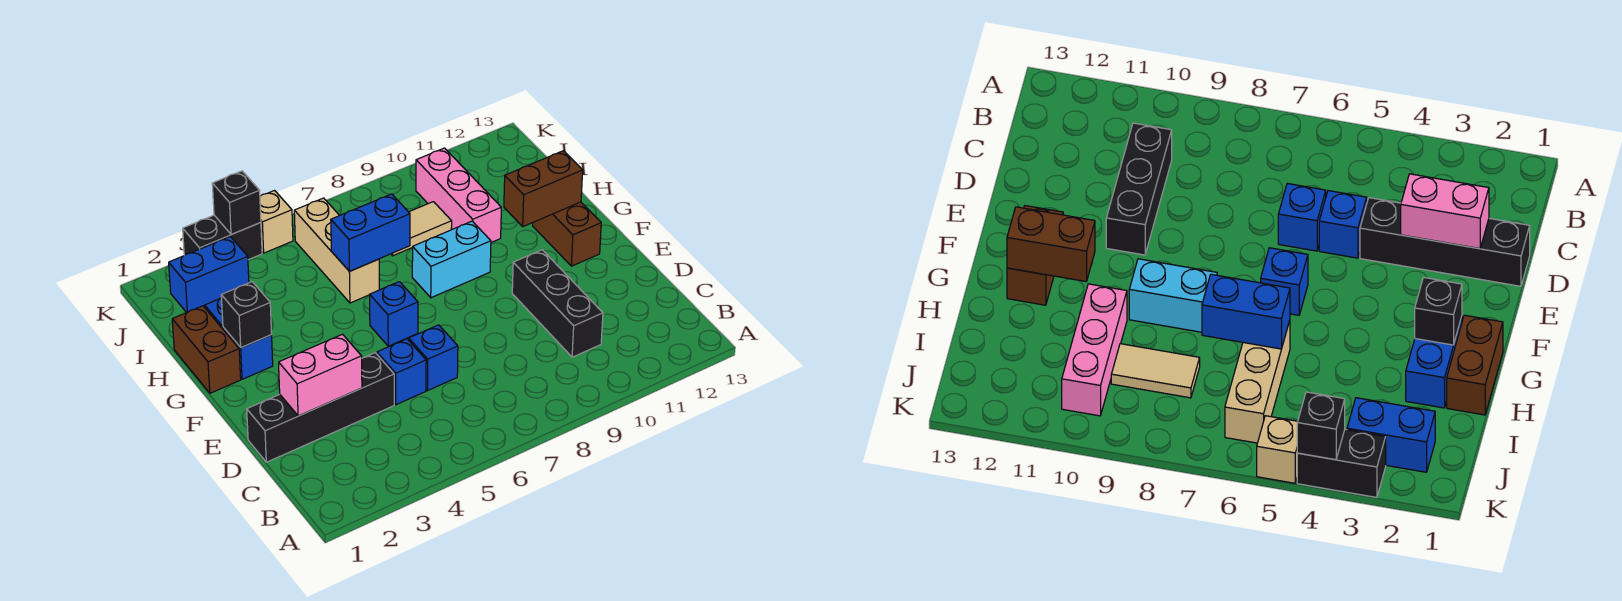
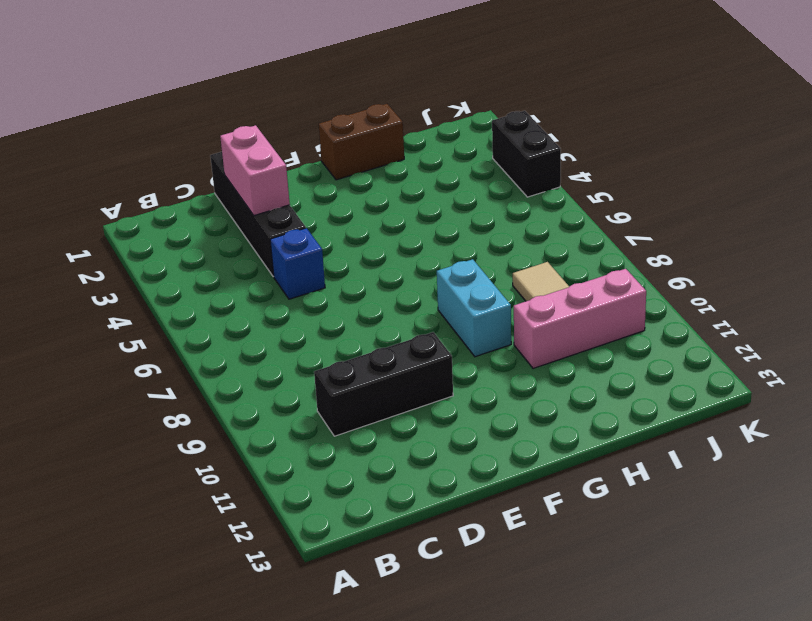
none -> blue 1x1 brick [409,325,458,390]
none -> blue 1x1 brick [370,282,418,346]
none -> brown 1x2 brick [533,202,601,266]

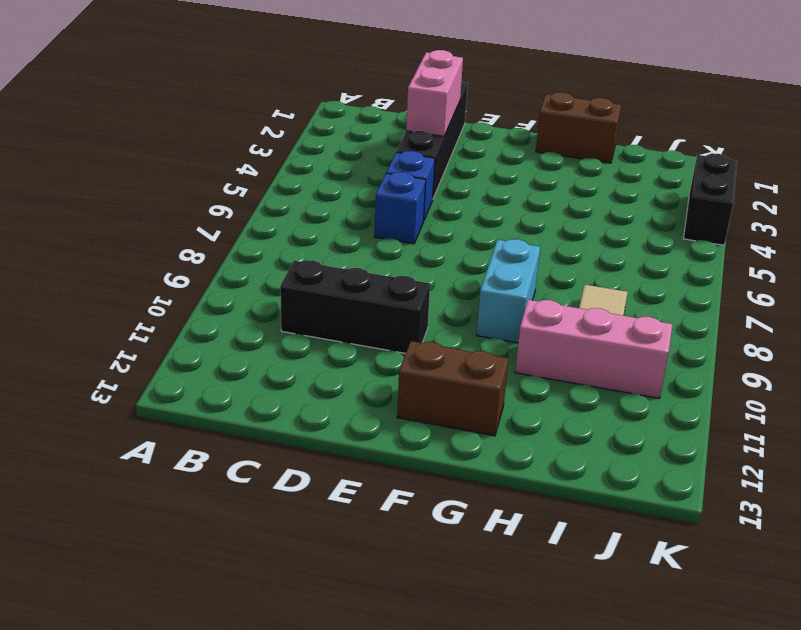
none -> blue 1x1 brick [370,282,418,346]
none -> blue 1x2 brick [205,298,273,379]
none -> tan 1x3 brick [294,198,379,303]

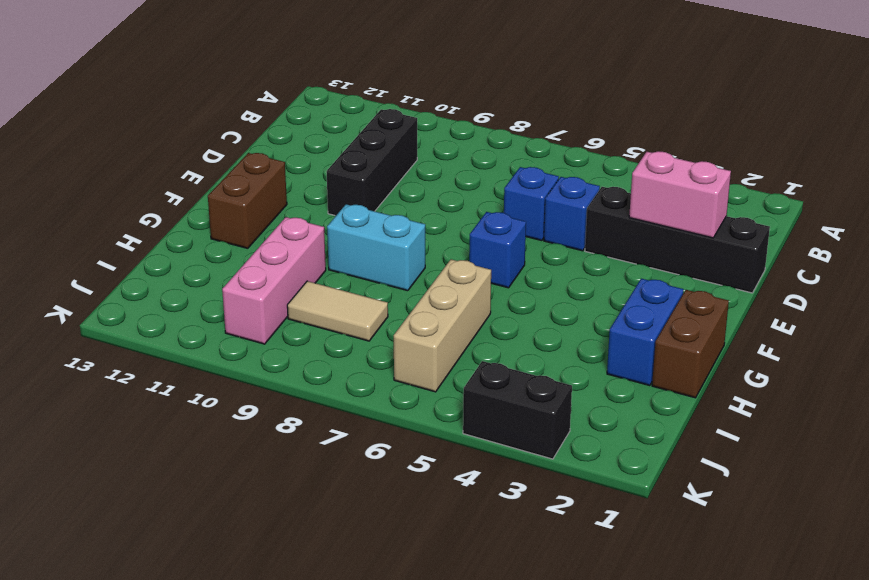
none -> blue 1x2 brick [169,237,249,313]
none -> tan 1x1 brick [260,191,293,253]
none -> black 1x1 brick [221,282,272,348]

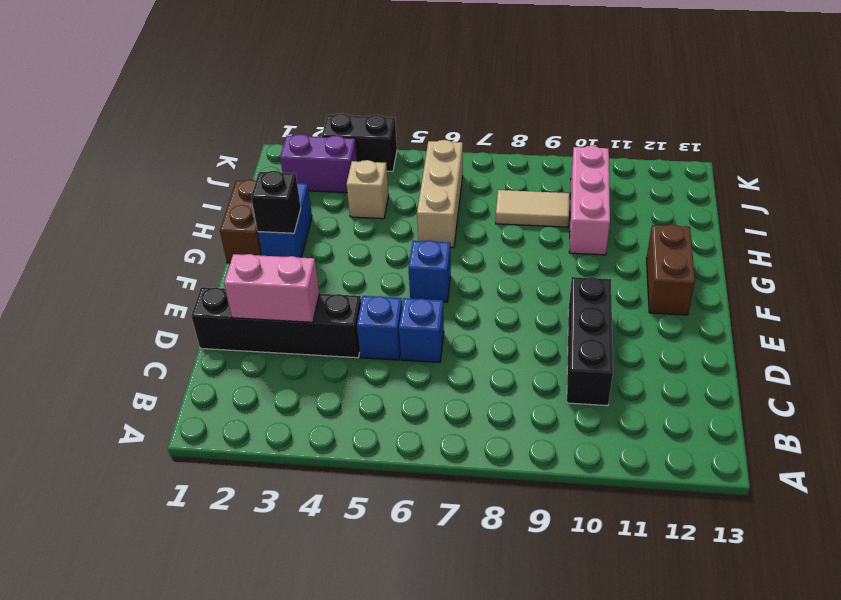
tan 1x1 brick [347,160,389,219] -> tan 1x1 brick moved to [260,191,293,253]
purple 1x2 brick [280,134,357,193] -> blue 1x2 brick [169,237,249,313]
none -> cyan 1x2 brick [412,221,491,298]
none -> brown 1x2 brick [504,151,583,227]
none -> blue 1x2 brick [331,194,410,271]

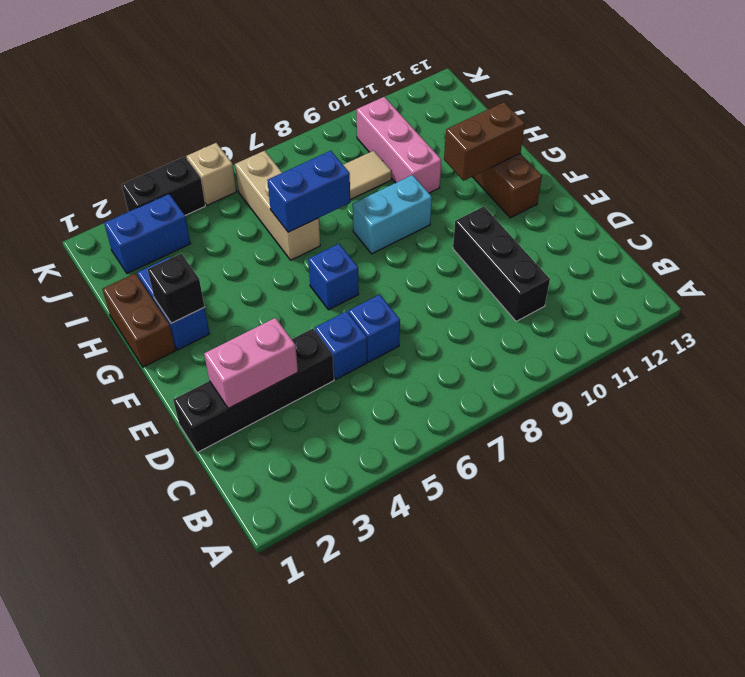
none -> black 1x1 brick [212,171,261,235]

